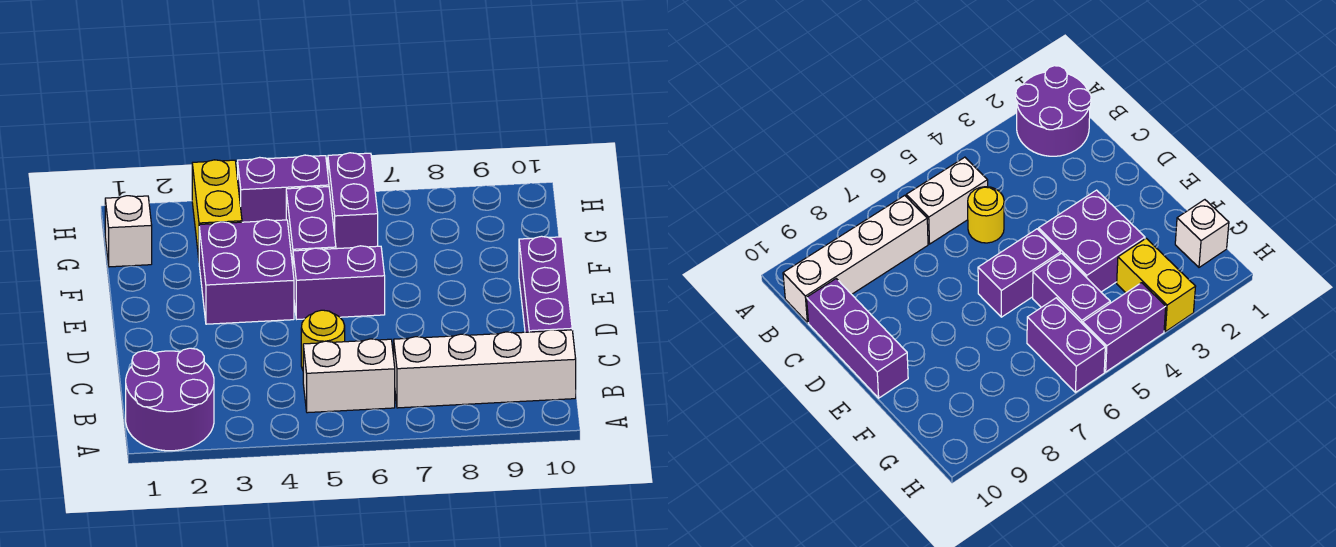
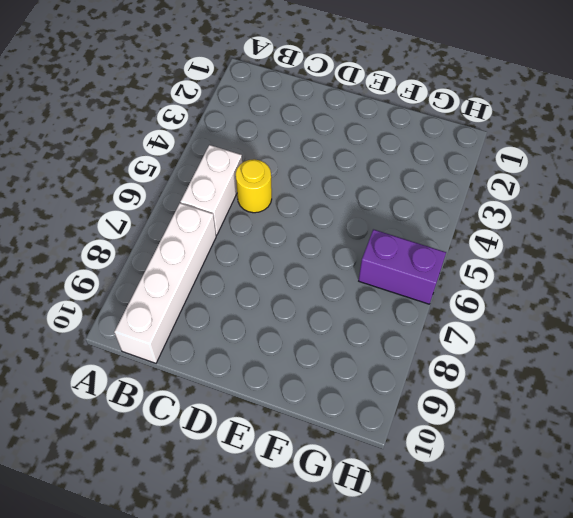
none -> purple 2x2 round brick [126,348,214,451]
none -> purple 1x3 brick [519,236,572,332]
none -> purple 2x2 brick [199,220,294,324]

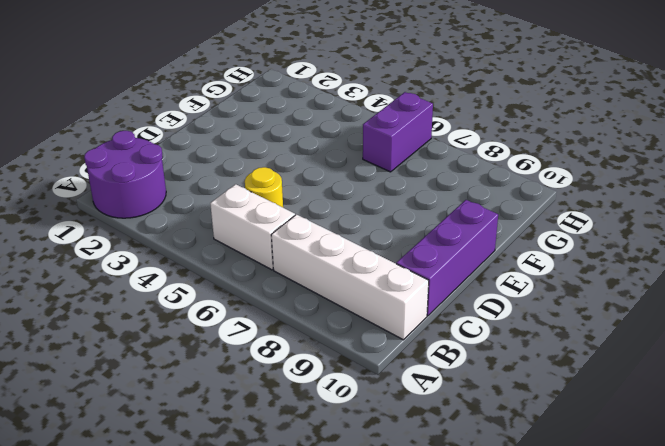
none -> purple 2x2 brick [199,220,294,324]
none -> purple 1x2 brick [293,246,385,319]
none -> purple 1x2 brick [286,186,336,266]

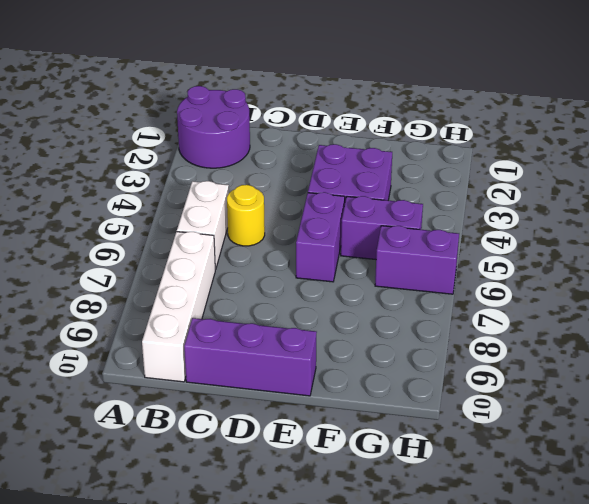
none -> white 1x1 brick [105,196,152,267]
none -> yellow 1x2 brick [192,160,242,258]
none -> purple 1x2 brick [238,155,329,222]

